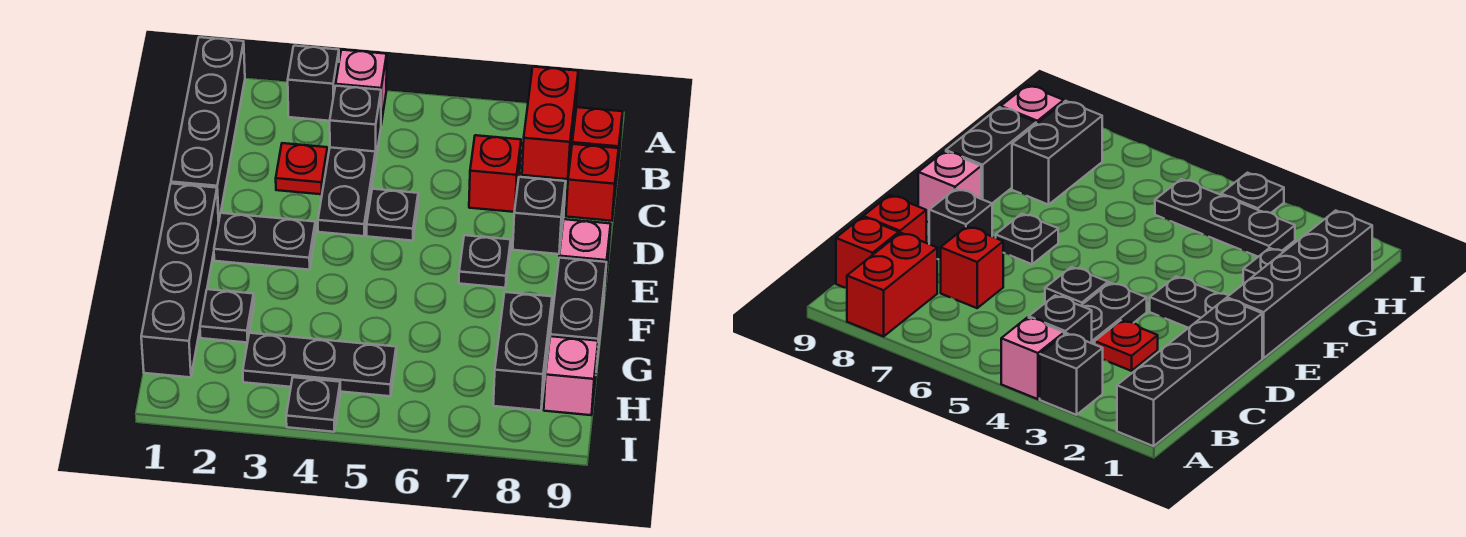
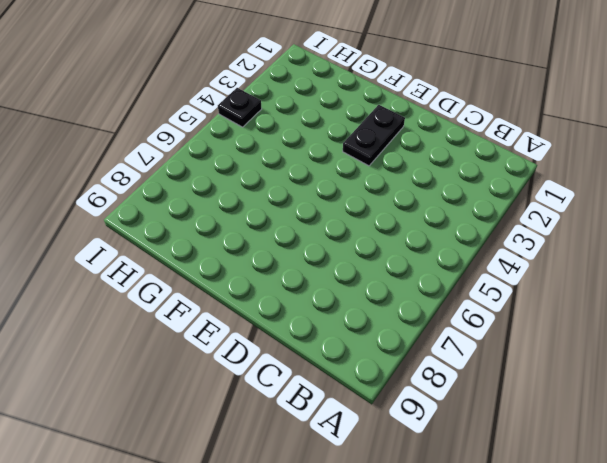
none -> black 1x4 brick [171,37,245,222]
none -> black 1x1 brick [288,46,339,121]
none -> pink 1x1 brick [336,50,387,123]

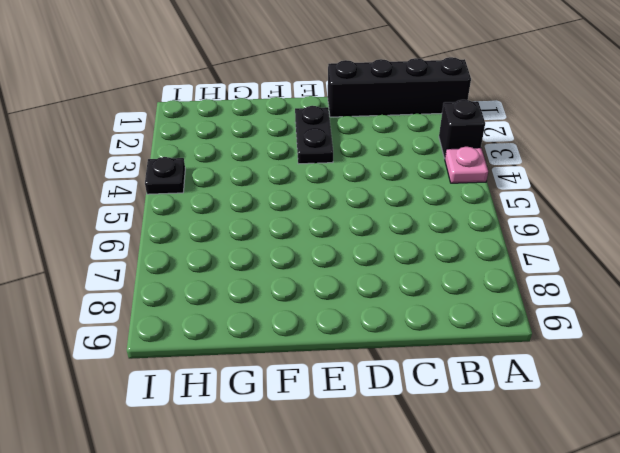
pink 1x1 plate [445,147,488,183] -> pink 1x1 brick [336,50,387,123]
none -> red 1x2 brick [522,67,578,179]
none -> black 1x1 brick [330,86,381,162]
none -> red 1x1 brick [572,107,623,180]

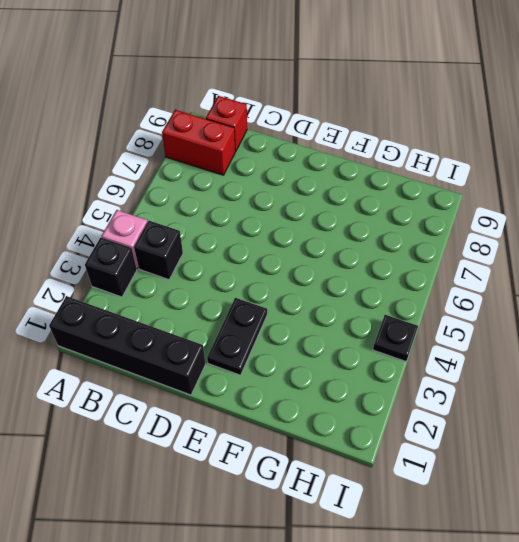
none -> red 1x1 plate [276,143,328,194]
none -> black 1x2 plate [318,147,375,236]
none -> red 1x1 brick [469,135,521,212]

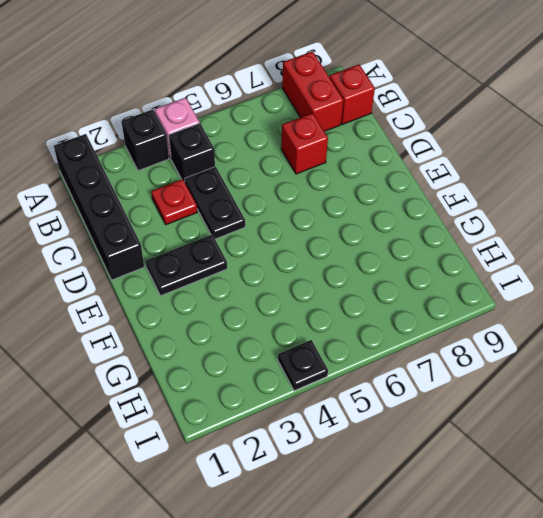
none -> red 1x1 brick [566,144,619,221]
none -> black 1x1 plate [367,189,418,241]
none -> black 1x1 brick [513,177,566,254]

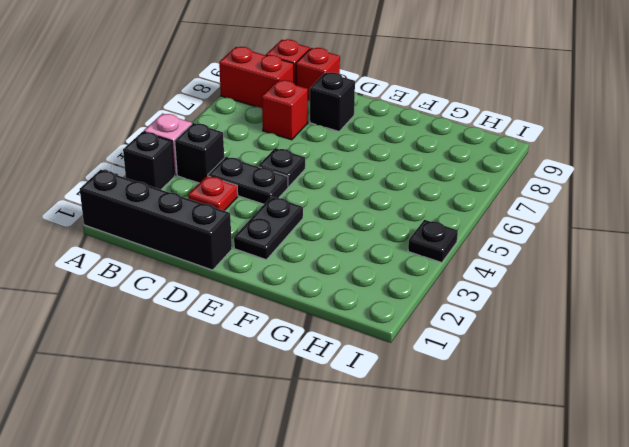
none -> black 1x4 brick [141,184,219,377]
none -> black 1x1 plate [459,235,511,288]
none -> pink 1x1 brick [559,219,611,294]

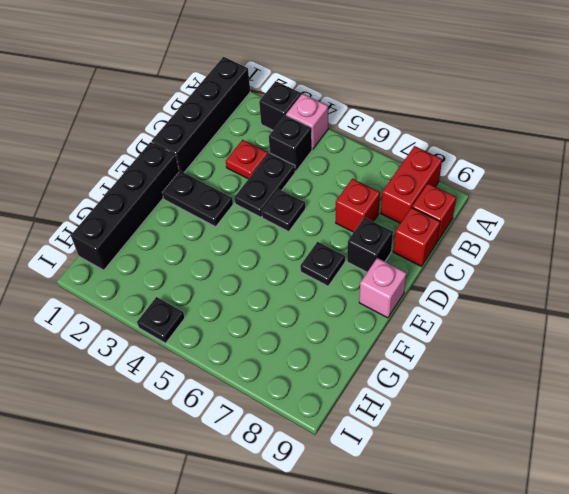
none -> black 1x2 brick [550,258,607,369]
none -> black 1x1 plate [200,289,254,343]
none -> black 1x2 brick [493,292,552,410]

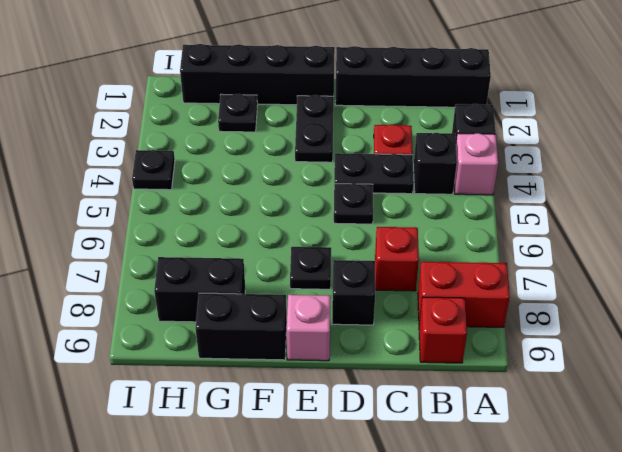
none -> red 1x1 brick [566,144,619,221]
none -> black 1x3 plate [243,333,396,396]
none -> pink 1x1 brick [544,336,598,415]

